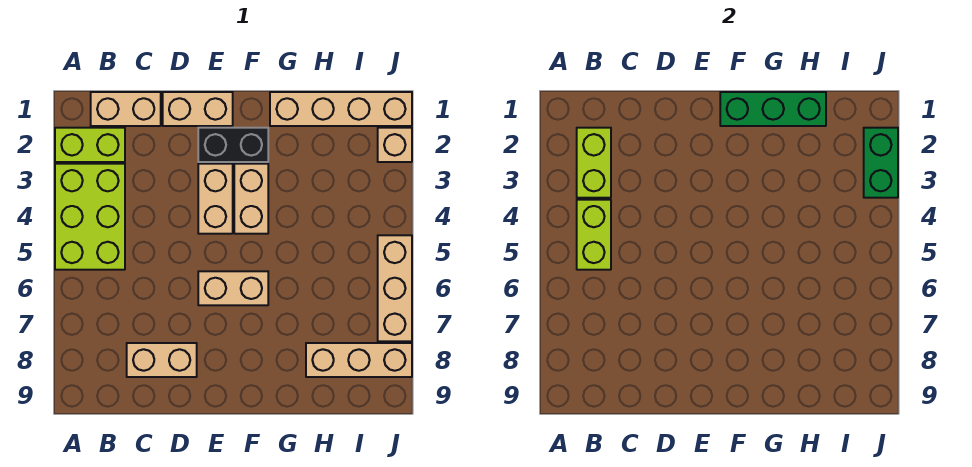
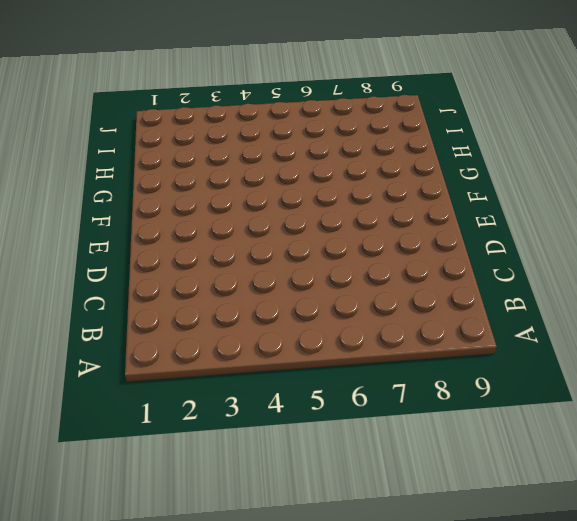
none -> lime 1x2 brick [55,128,125,162]
none -> lime 2x3 brick [55,164,125,270]
none -> tan 1x2 brick [91,92,161,126]

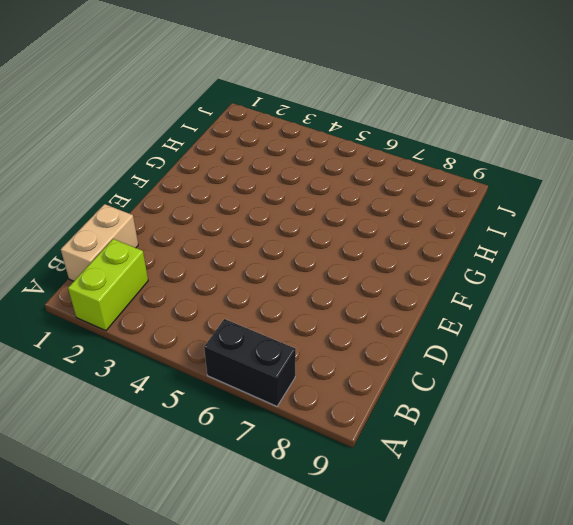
black 1x2 brick [204,319,296,406] -> black 1x2 brick turned to [198,128,268,162]
none -> lime 2x3 brick [55,164,125,270]
none -> tan 1x2 brick [127,343,197,377]
none -> tan 1x2 brick [163,92,233,126]

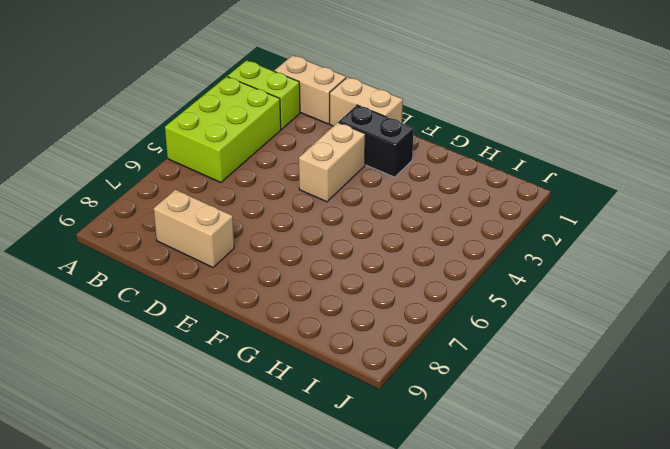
none -> tan 1x2 brick [198,271,268,305]
none -> tan 1x2 brick [234,164,268,234]
none -> tan 1x4 brick [270,92,412,126]

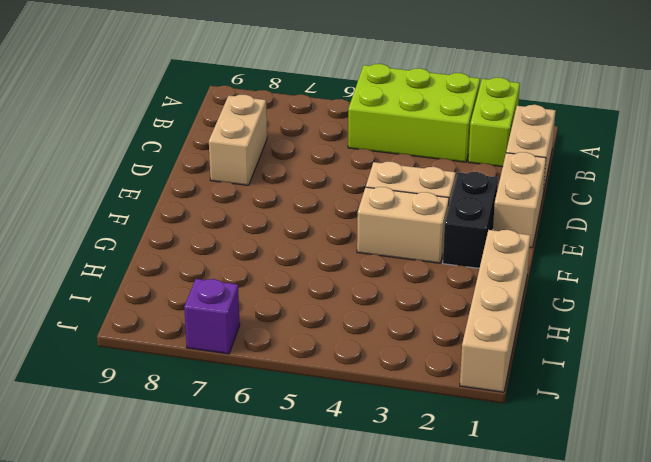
purple 1x1 brick [184,279,240,354] -> tan 1x3 brick [378,235,412,341]
none -> tan 1x2 brick [198,271,268,305]
none -> tan 1x3 brick [306,343,412,377]
none -> tan 1x1 brick [378,128,412,162]

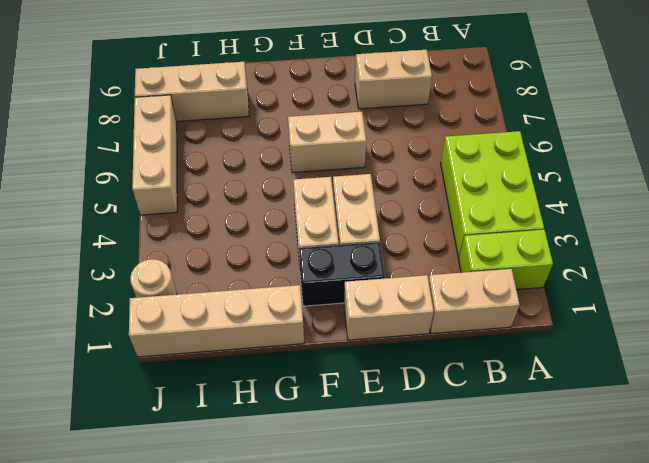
tan 1x1 round brick [130,259,177,298] -> tan 1x1 brick [378,128,412,162]
none -> lime 1x2 brick [577,128,611,198]
none -> lime 1x2 brick [577,200,611,270]
none -> green 1x3 brick [720,92,826,126]

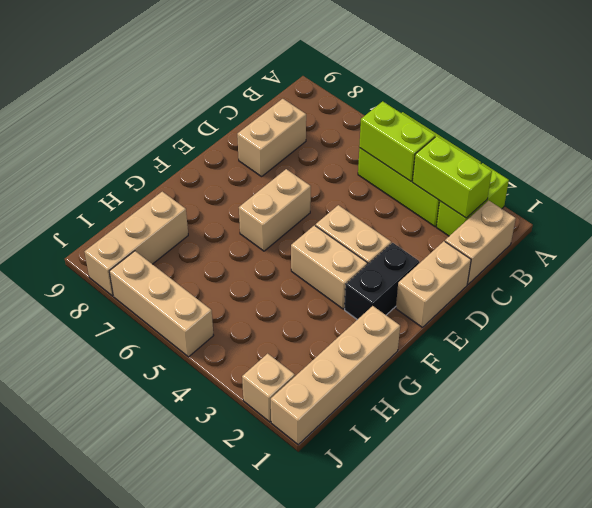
none -> green 1x3 brick [720,92,826,126]
none -> green 1x2 brick [864,128,898,198]

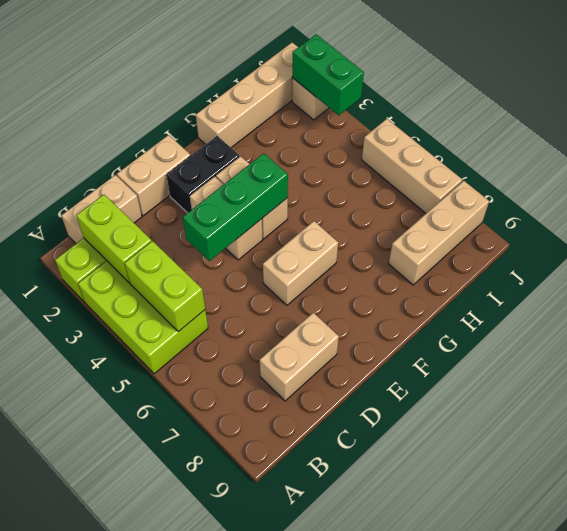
green 1x3 brick [183,153,288,261] -> green 1x3 brick moved to [720,92,826,126]

